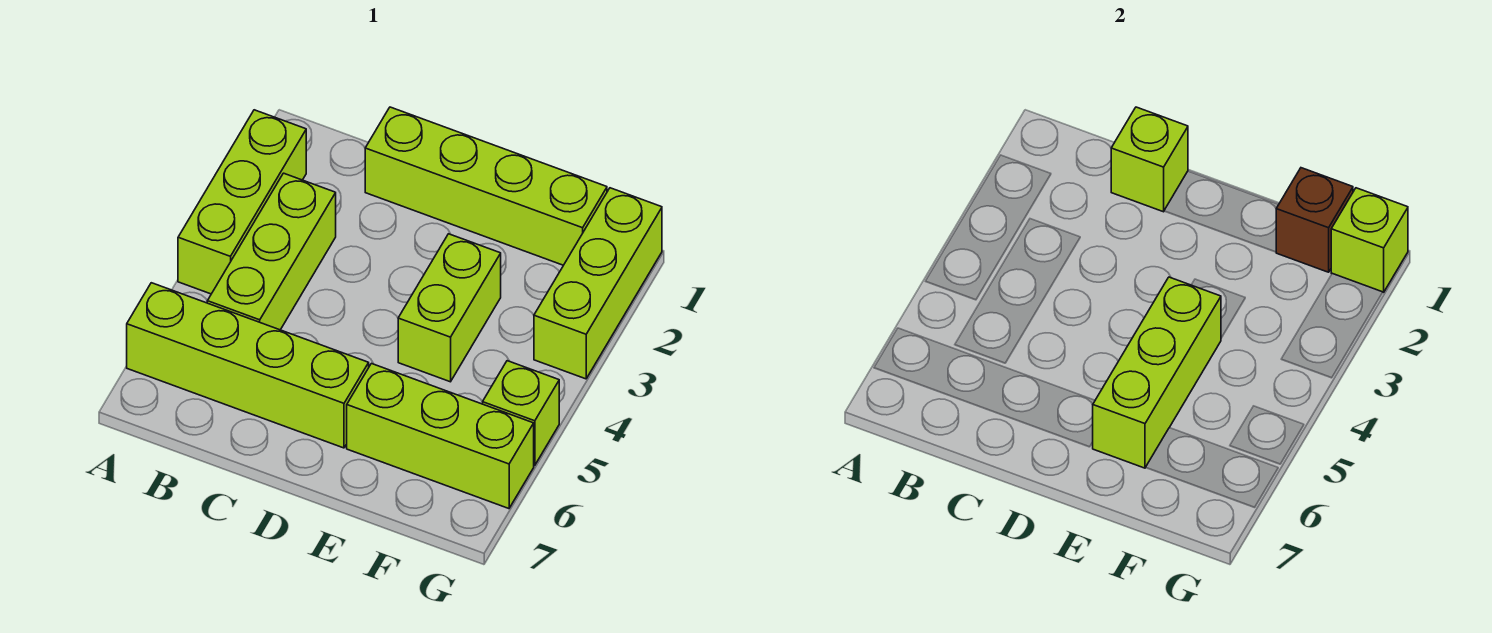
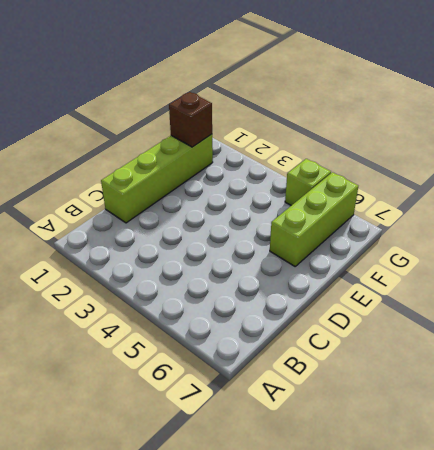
none -> lime 1x3 brick [178,110,306,294]
none -> lime 1x4 brick [127,283,369,448]
none -> lime 1x3 brick [207,173,336,330]

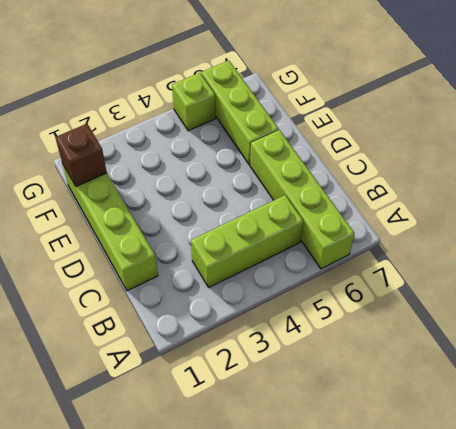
none -> lime 1x3 brick [178,110,306,294]
none -> lime 1x2 brick [398,234,501,382]
none -> lime 1x3 brick [534,188,662,379]

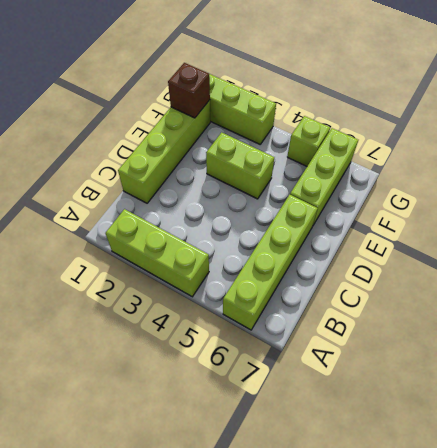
none -> lime 1x3 brick [207,173,336,330]
none -> lime 1x1 brick [1111,107,1188,212]
none -> lime 1x3 brick [1092,277,1221,468]

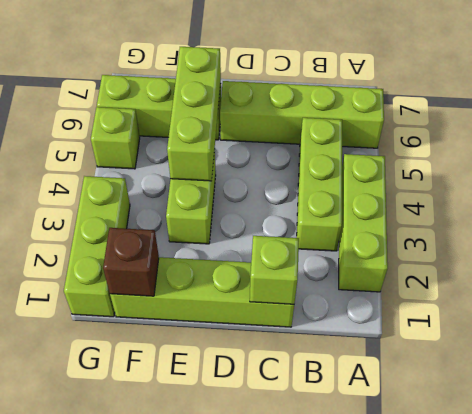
none -> lime 1x1 brick [1331,188,1408,292]

